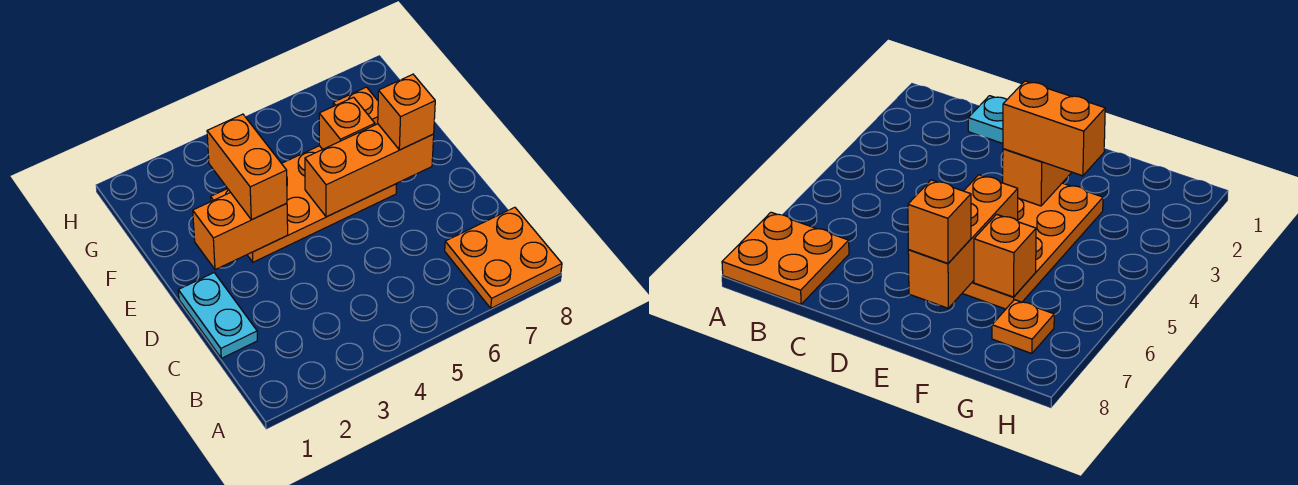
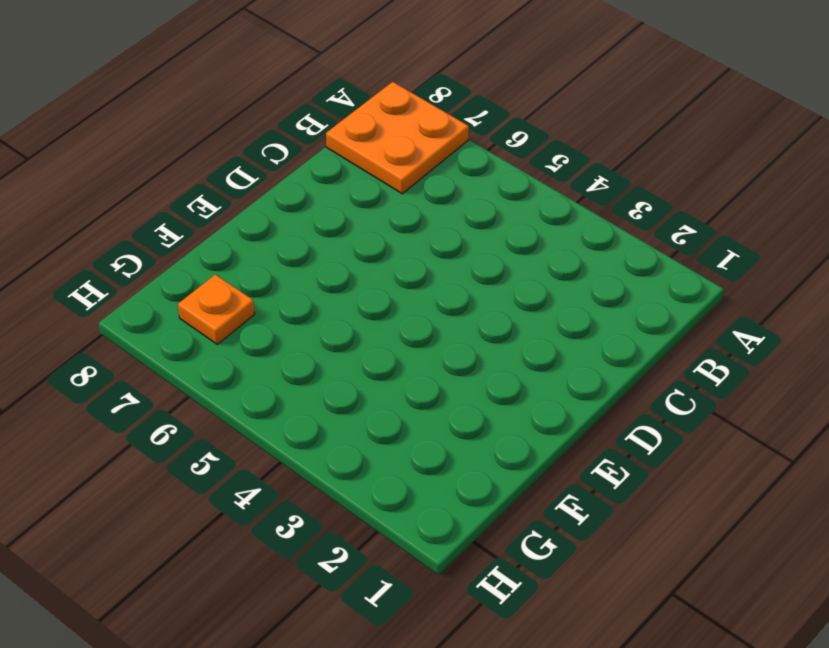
none -> cyan 1x2 plate [178,273,257,358]
none -> orange 2x4 plate [211,146,397,262]

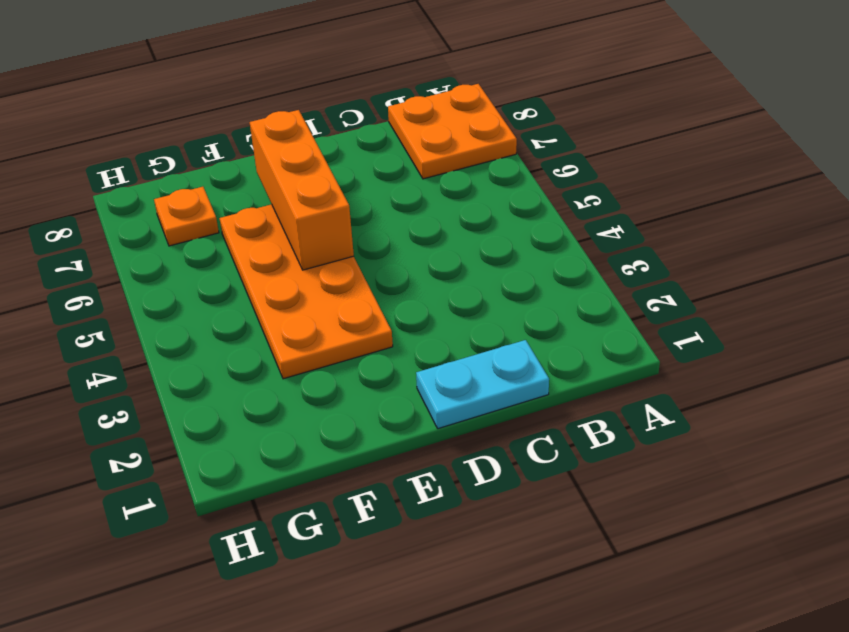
none -> orange 1x2 brick [193,193,288,270]
none -> orange 1x1 brick [319,97,375,149]

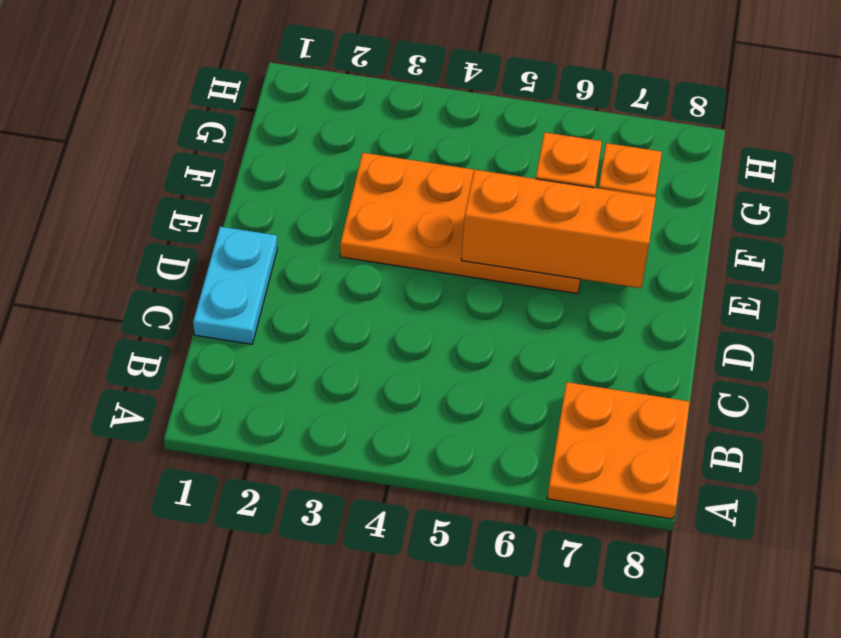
none -> orange 1x2 brick [193,193,288,270]
none -> orange 1x2 brick [207,114,287,220]

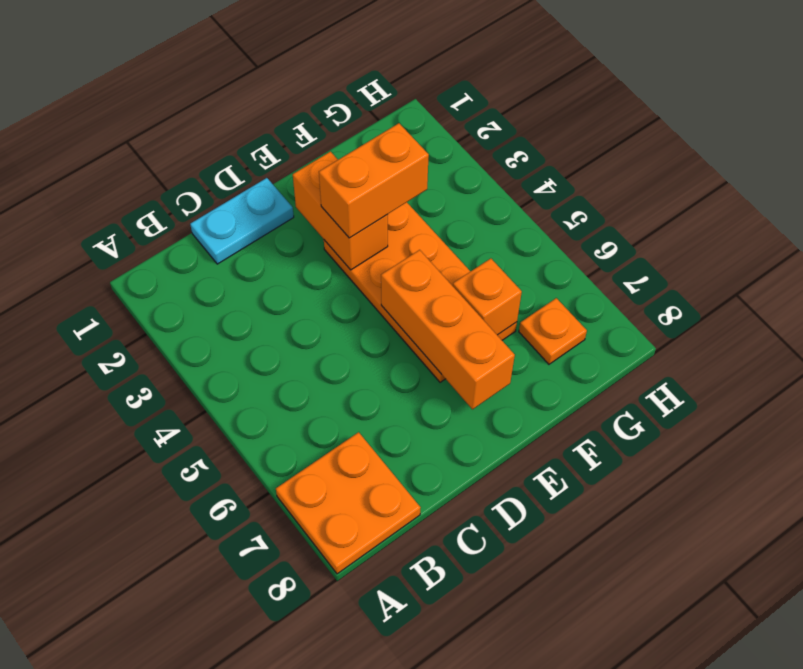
none -> orange 1x1 brick [378,74,435,150]

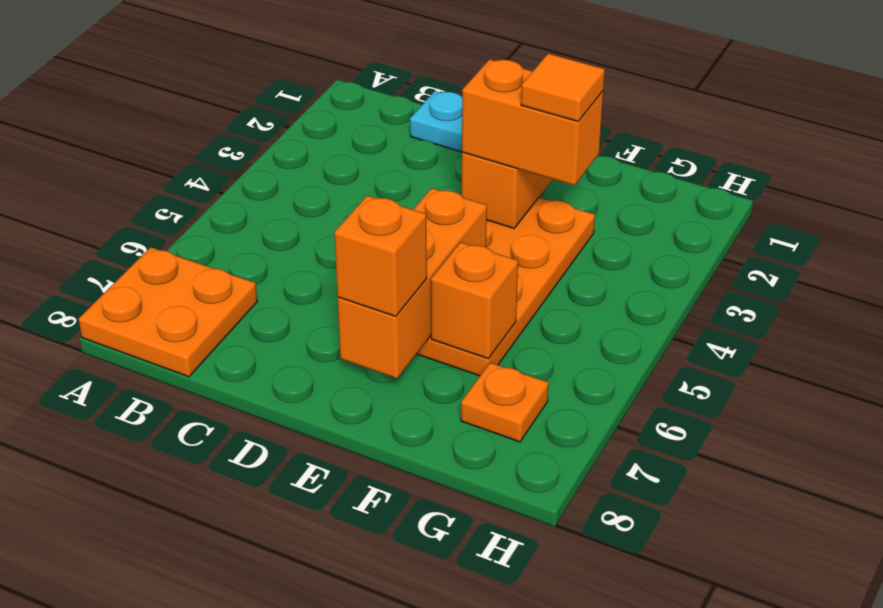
orange 1x1 tile [521,54,605,121] -> none

